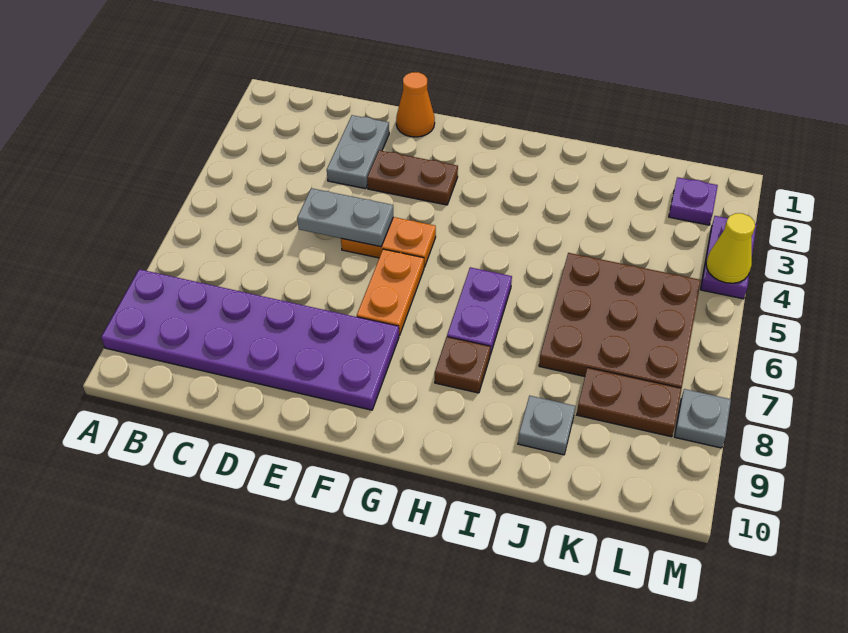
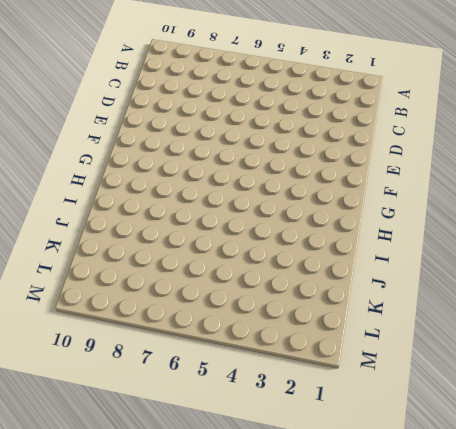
none -> purple 2x6 plate [101,269,399,410]
none -> grey 1x2 plate [327,115,389,189]
none -> orange 1x1 cone [396,72,435,137]

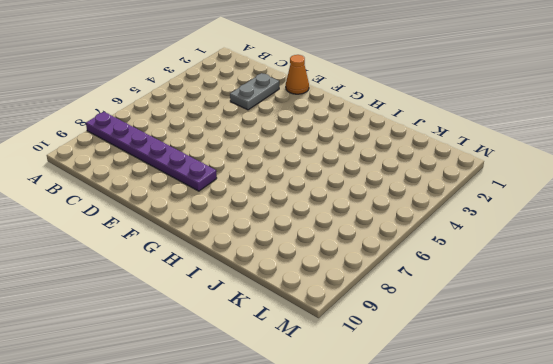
purple 1x6 plate [86,112,217,191] -> purple 2x6 plate [101,269,399,410]
none -> brown 1x2 plate [367,150,458,205]
none -> orange 1x2 plate [341,217,436,267]
none -> orange 1x2 plate [357,249,424,336]

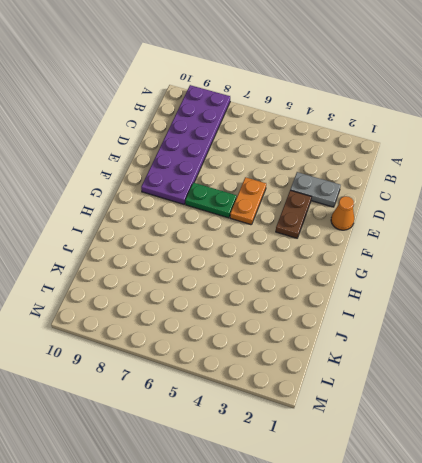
green 1x2 plate [185,182,237,218] -> orange 1x2 plate [357,249,424,336]
none -> purple 1x2 plate [447,267,512,355]
none -> brown 1x1 plate [435,337,491,393]
none -> brown 3x3 plate [539,253,701,388]

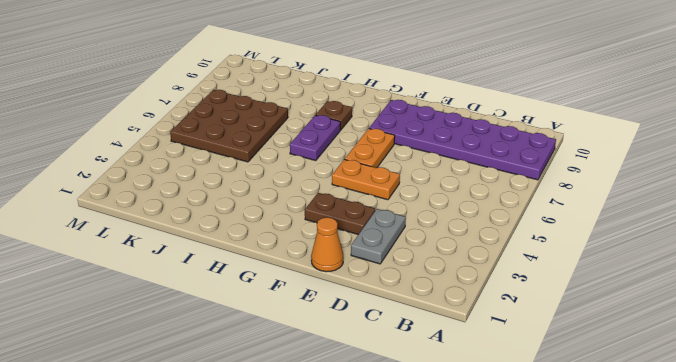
none -> grey 1x1 plate [518,396,575,455]
none -> brown 1x2 plate [577,368,682,437]
none -> purple 1x1 plate [669,177,718,225]

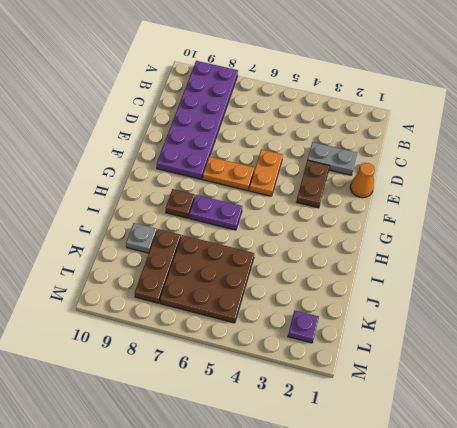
brown 1x3 plate [135,229,181,303] -> brown 1x2 plate [577,368,682,437]
none -> purple 1x2 plate [700,216,757,299]
none -> grey 1x1 plate [674,389,731,448]
none -> grey 1x2 plate [297,188,393,247]

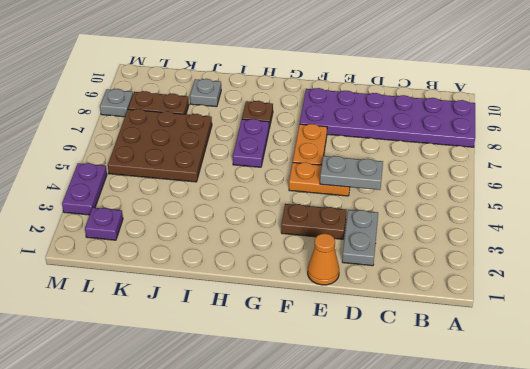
none -> yellow 1x1 cone [706,213,755,283]

